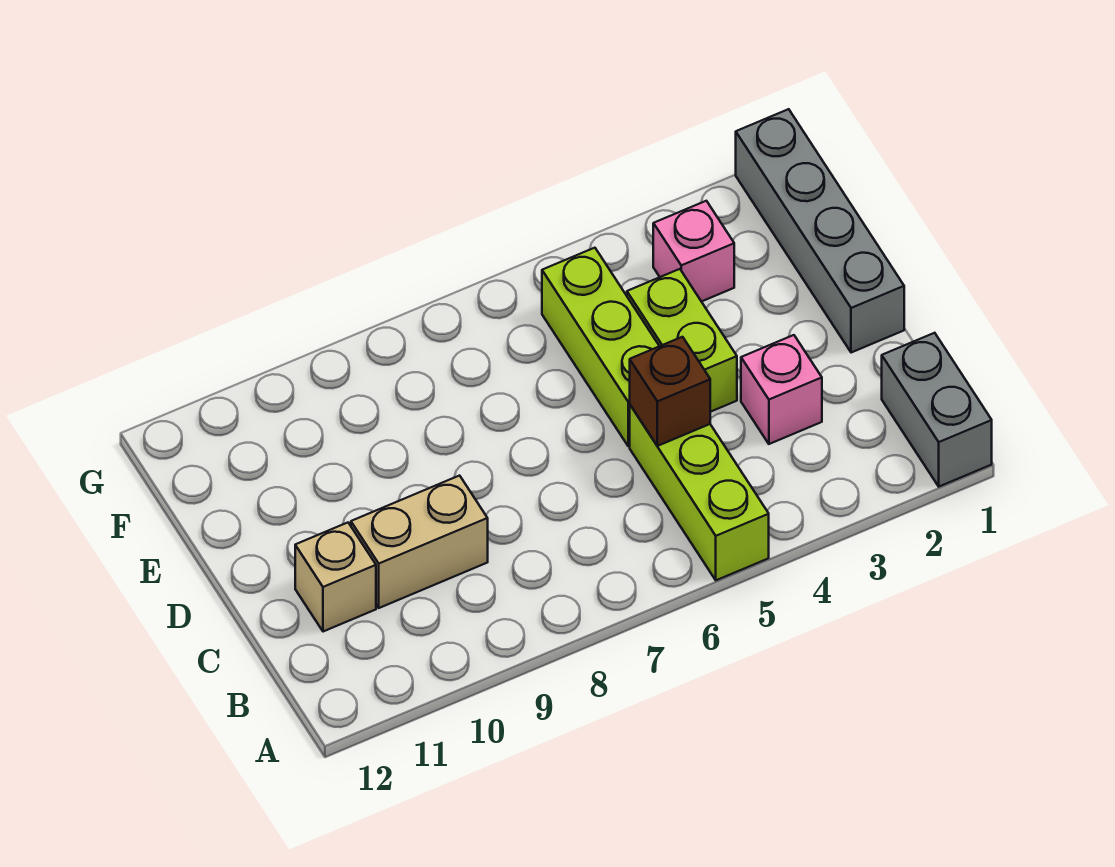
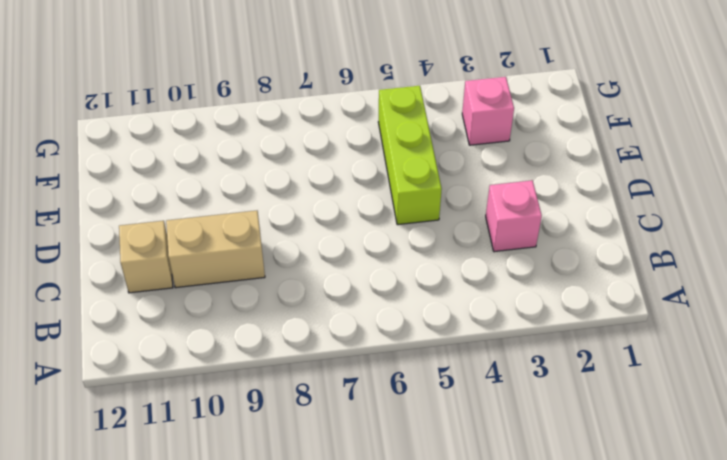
none -> grey 1x2 brick [882,333,992,487]
none -> lime 1x3 brick [630,405,769,580]

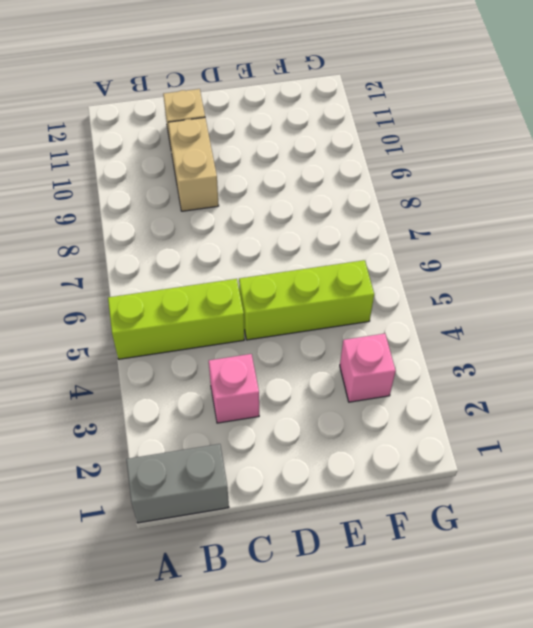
none -> grey 1x4 brick [736,109,904,353]
none -> lime 1x2 brick [627,269,737,412]

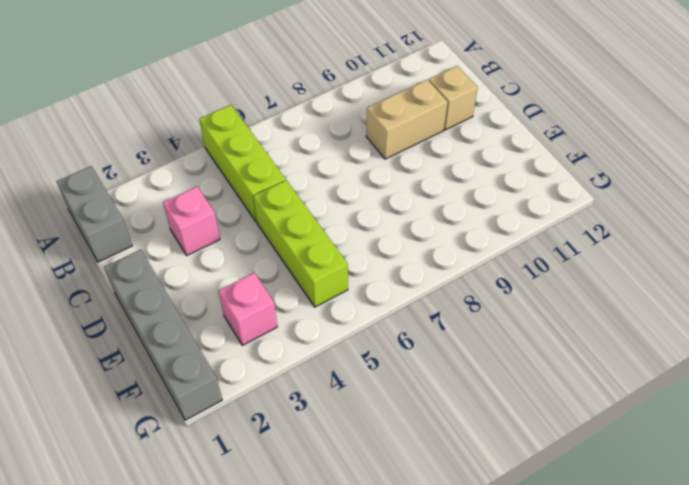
none -> lime 1x2 brick [627,269,737,412]
none -> brown 1x1 brick [630,337,710,446]

